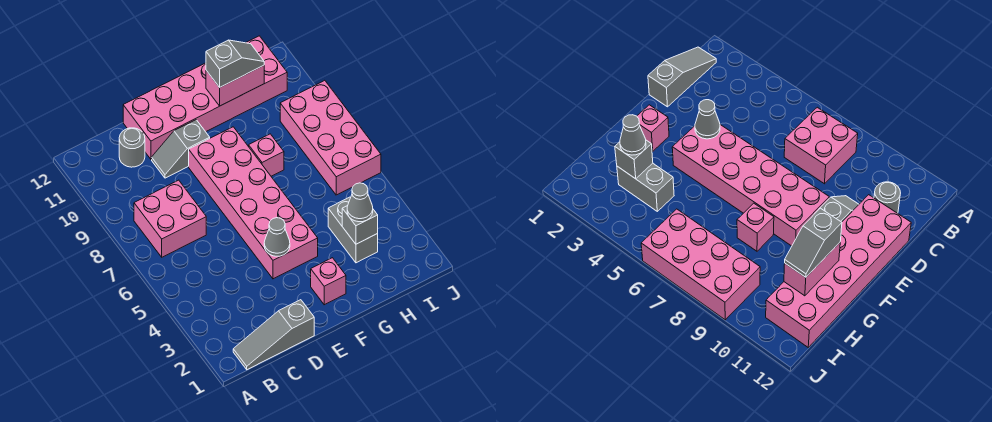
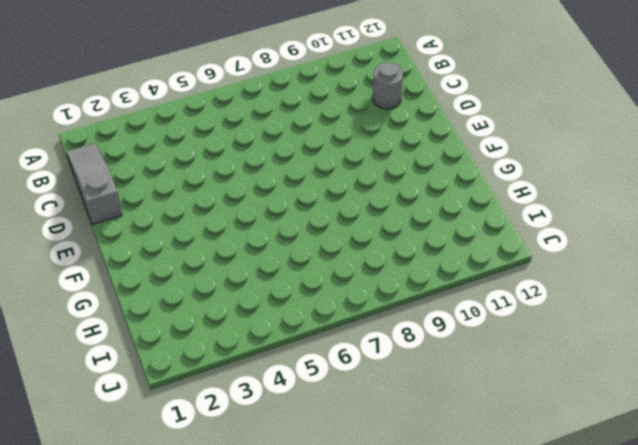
none -> pink 2x2 brick [134,180,206,257]
none -> grey 1x2 slope [152,120,210,178]
none -> pink 2x6 brick [123,36,287,159]

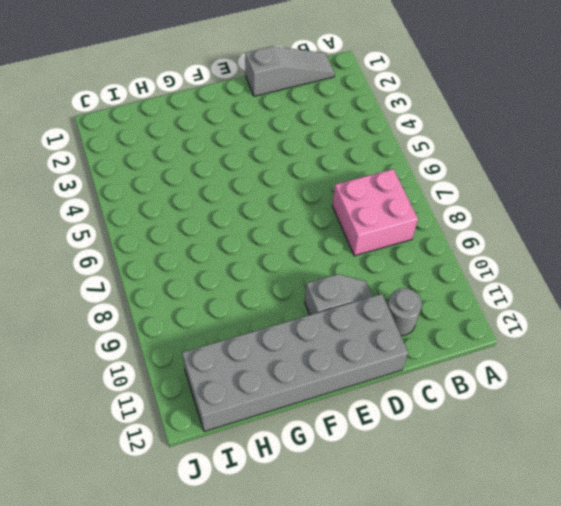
grey 2x6 brick [182,294,408,432] -> pink 2x6 brick [123,36,287,159]
none -> pink 2x6 brick [189,127,318,279]
none -> pink 1x1 brick [311,258,346,305]
none -> pink 1x1 brick [249,134,284,176]

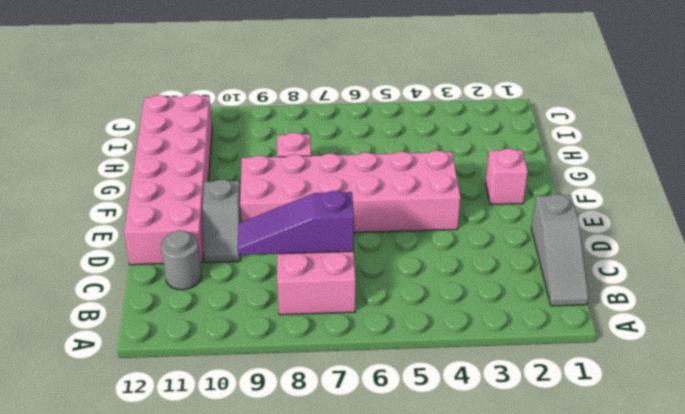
purple 1x3 slope [238,191,354,255] -> none
none -> grey 1x2 brick [328,197,378,263]
none -> pink 2x4 brick [280,80,381,195]
none -> grey 1x1 cone [264,218,290,256]

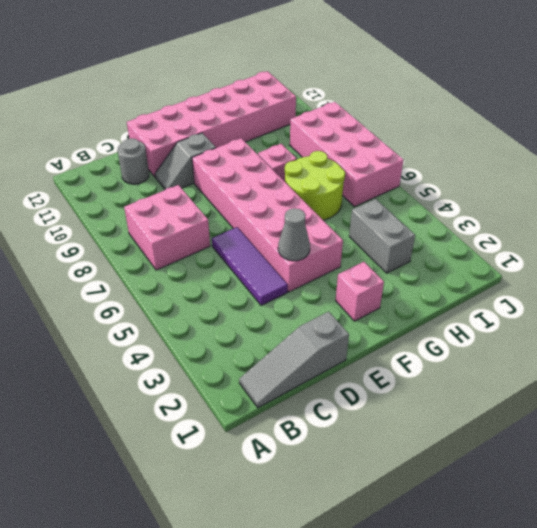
purple 1x3 tile [212,227,288,305] -> none
lime 2x2 round brick [285,151,345,220] -> none
none -> pink 1x2 brick [206,65,264,106]
none -> grey 1x1 brick [342,206,378,244]
none -> grey 1x2 slope [206,40,264,87]

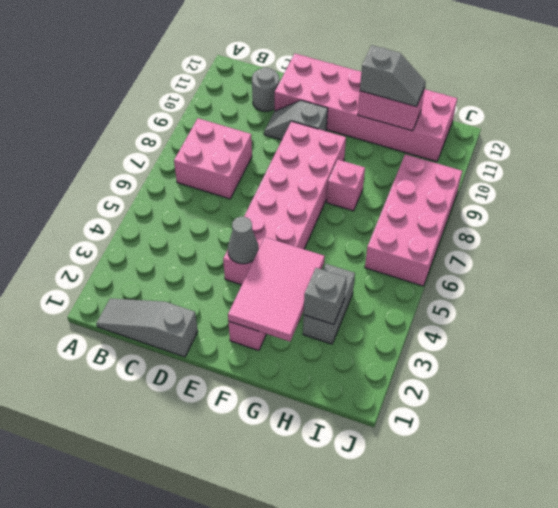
pink 2x3 tile [228,237,325,341] -> none
none -> grey 1x1 cone [347,183,373,222]

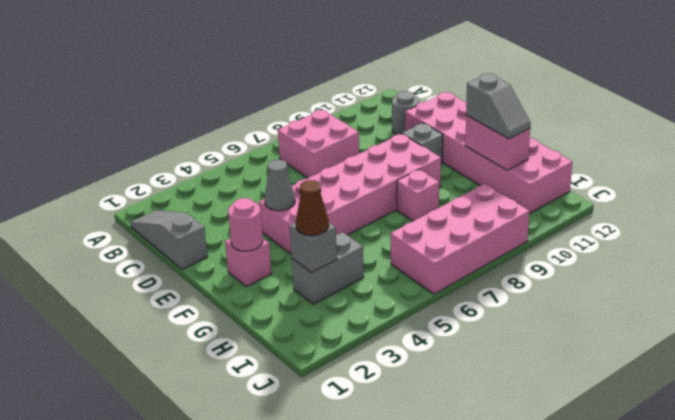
pink 1x1 round brick [228,198,263,251] -> none
brown 1x1 cone [296,180,329,236] -> grey 1x1 cone [347,183,373,222]

